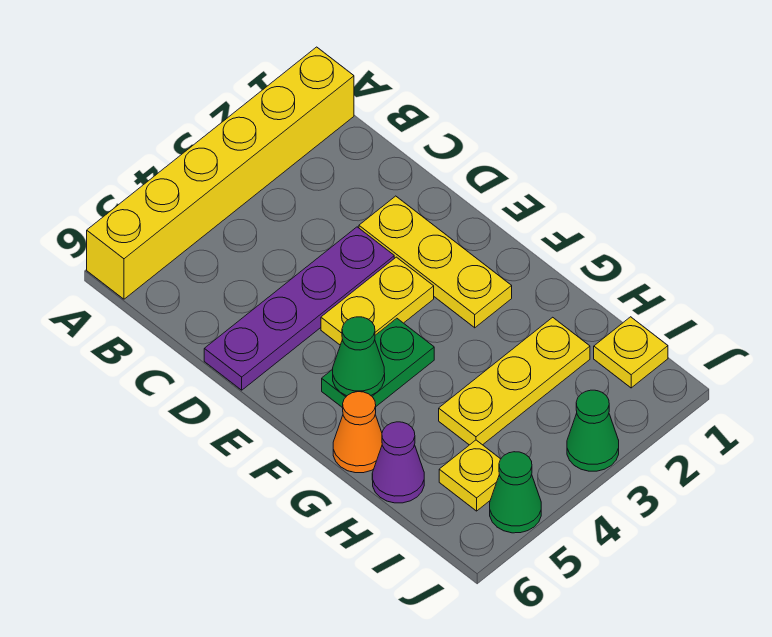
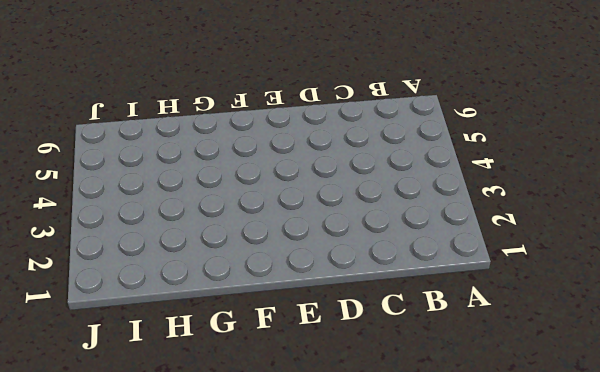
none -> yellow 1x6 brick [87,47,354,299]
none -> yellow 1x3 plate [359,196,512,328]
none -> purple 1x4 plate [204,227,394,390]

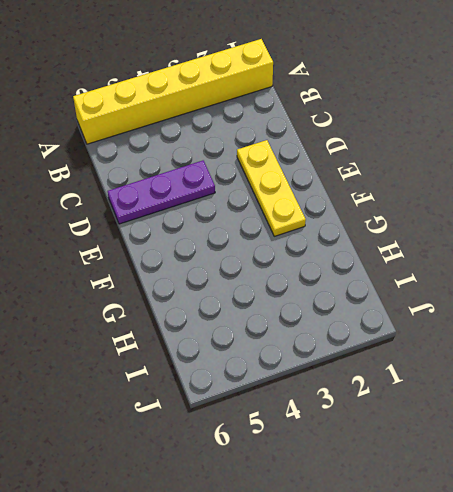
purple 1x3 plate [108,161,215,224] -> purple 1x4 plate [204,227,394,390]
none -> yellow 1x2 plate [321,257,434,345]
none -> green 1x2 plate [322,318,434,408]
none -> orange 1x1 cone [333,392,382,473]

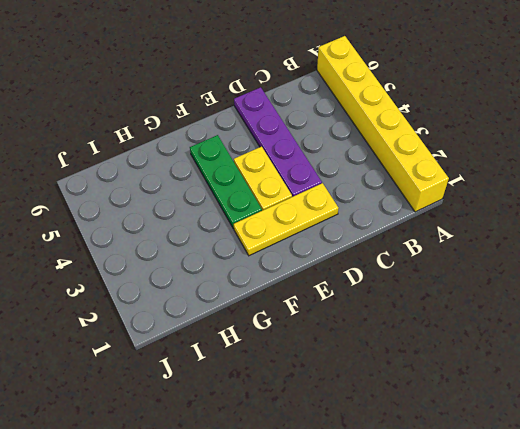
green 1x3 plate [190,135,262,229] -> green 1x2 plate [322,318,434,408]
none -> orange 1x1 cone [333,392,382,473]
none -> yellow 1x3 plate [439,317,590,445]
none -> purple 1x1 cone [372,422,424,503]

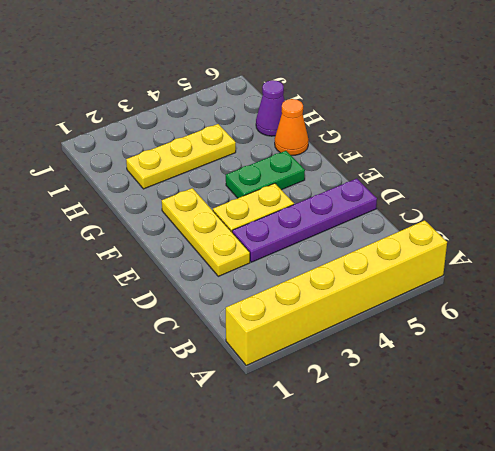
none -> yellow 1x1 plate [594,317,668,388]
none -> yellow 1x1 plate [439,440,500,511]
none -> green 1x1 cone [567,390,619,471]

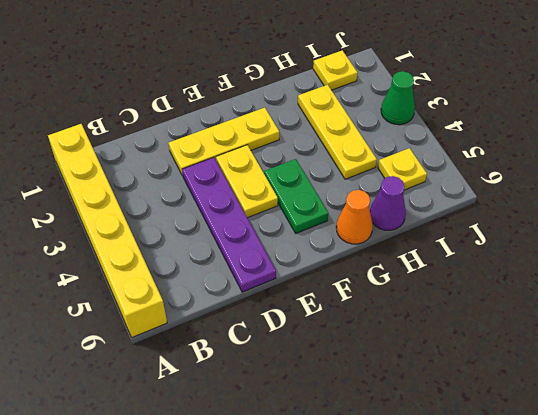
none -> green 1x1 cone [490,452,541,533]
none -> green 1x1 cone [333,317,385,396]

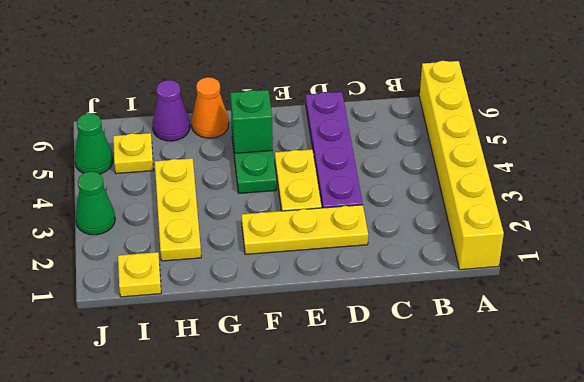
green 1x1 brick [230,90,273,153] -> green 1x1 cone [333,317,385,396]

